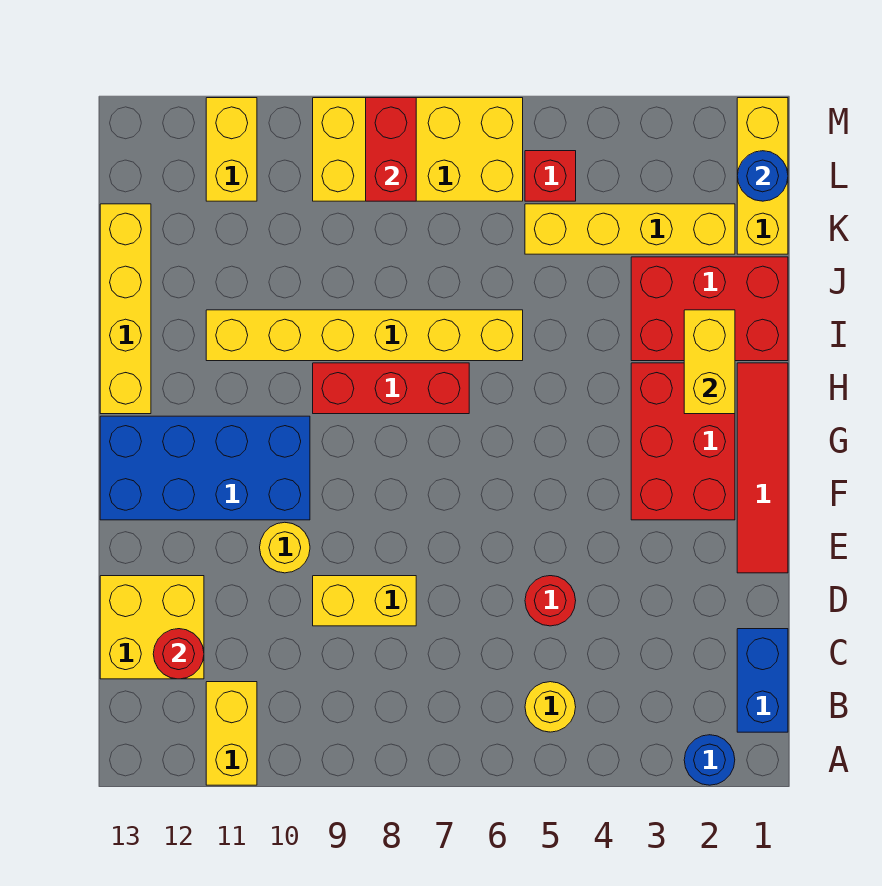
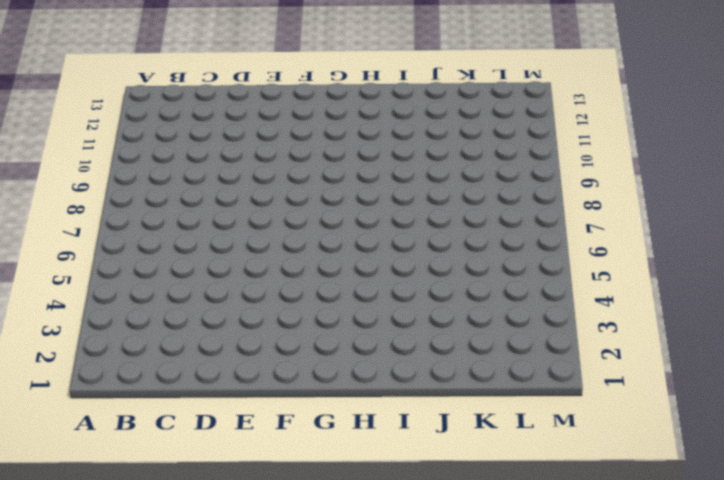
none -> blue 1x1 round brick [684,735,735,785]
none -> yellow 1x2 brick [206,682,257,785]
none -> blue 1x2 brick [737,629,788,732]

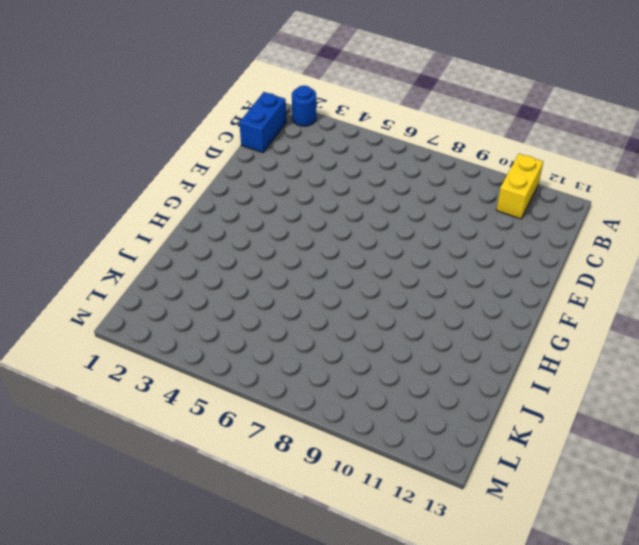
none -> yellow 1x1 round brick [525,682,576,732]
none -> yellow 2x2 brick [100,576,204,679]
none -> red 1x1 round brick [525,576,576,626]

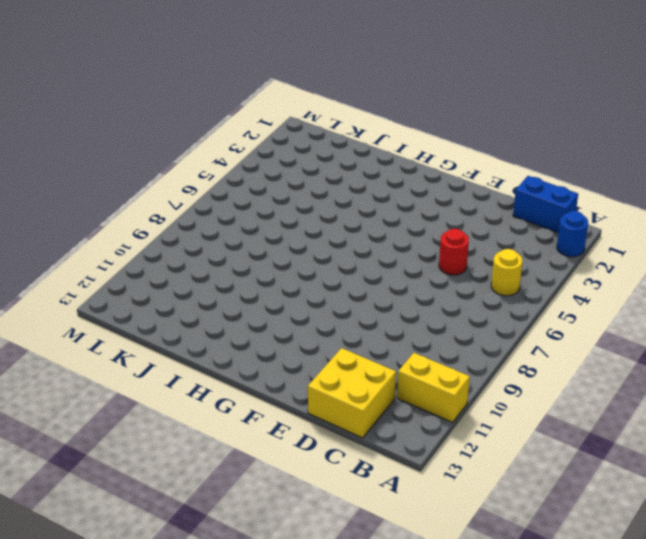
none -> yellow 1x2 brick [313,576,416,626]
none -> red 1x4 tile [737,363,788,573]
none -> yellow 1x1 round brick [260,522,310,573]

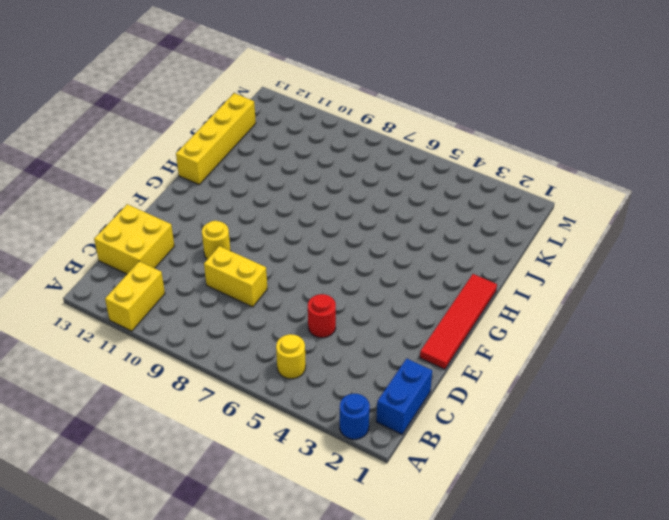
none -> red 2x3 brick [631,363,735,520]
none -> blue 2x4 brick [100,416,310,520]
none -> red 1x3 brick [313,363,469,414]

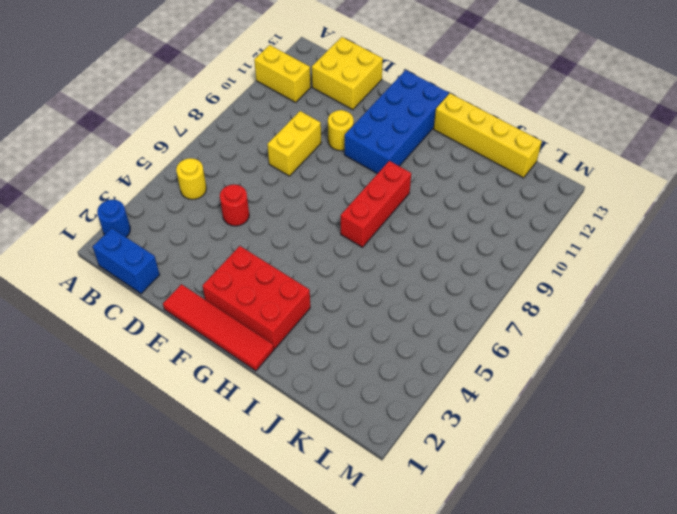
none -> red 2x3 brick [631,257,788,361]
none -> yellow 1x6 brick [206,310,523,361]
none -> yellow 1x3 brick [737,98,788,254]

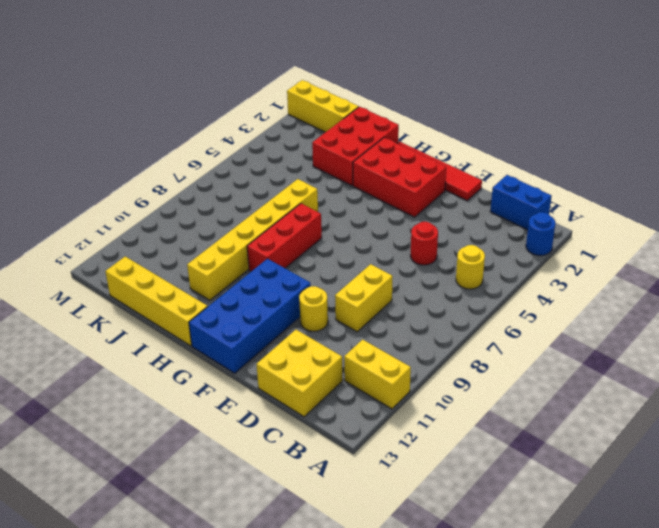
none -> yellow 1x4 brick [525,204,735,254]
none -> red 1x1 brick [525,151,576,201]
none -> yellow 2x4 brick [313,98,523,201]

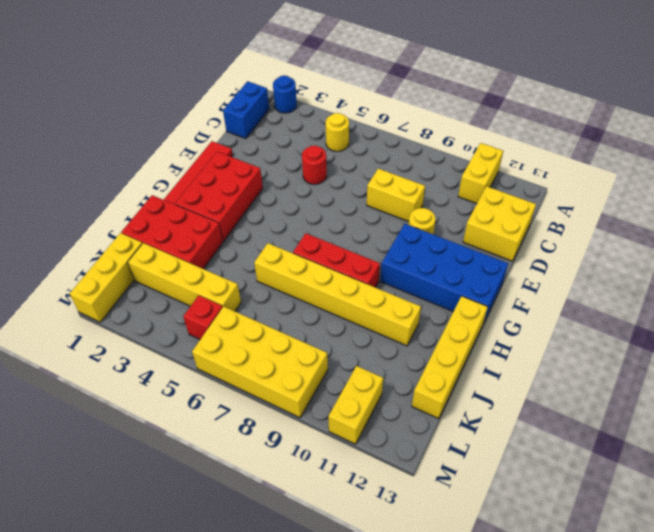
none -> red 1x1 round brick [153,629,204,679]
none -> yellow 1x2 brick [684,310,735,414]
none -> blue 1x1 round brick [737,151,788,201]

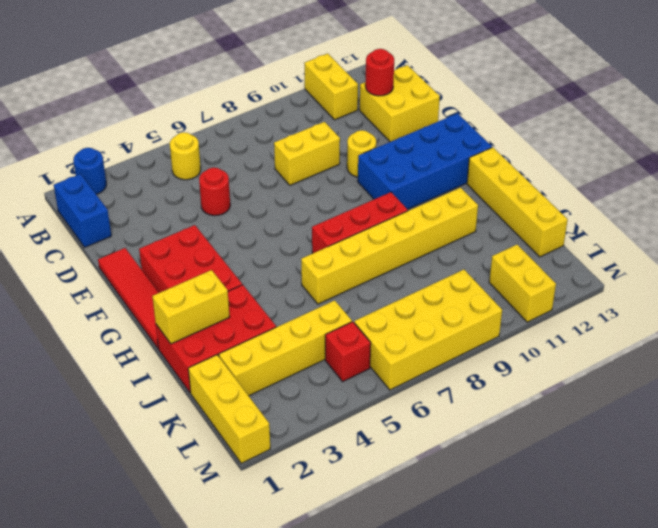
yellow 1x2 brick [152,270,229,344] -> yellow 1x2 brick turned to [684,310,735,414]
none -> blue 1x1 round brick [737,151,788,201]
none -> red 1x2 brick [366,98,416,201]

